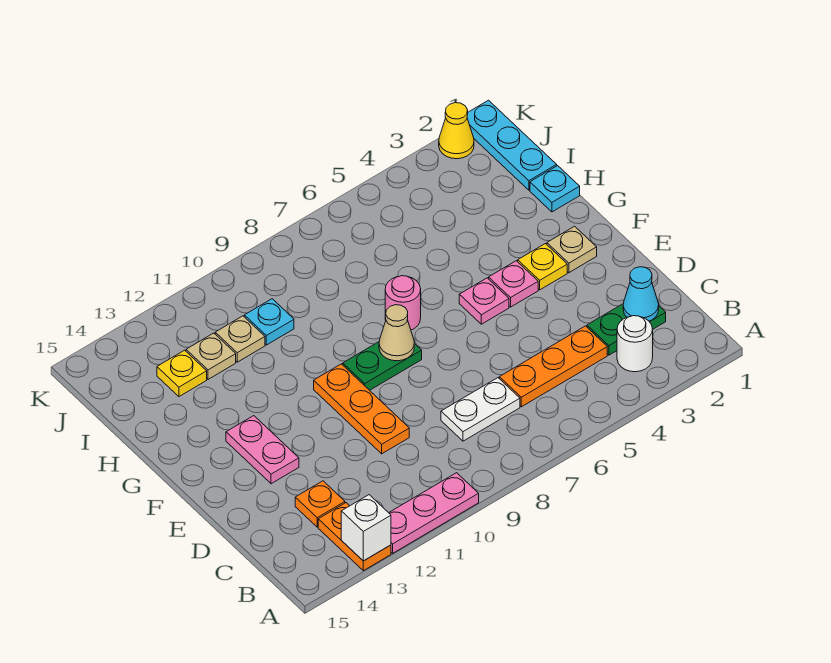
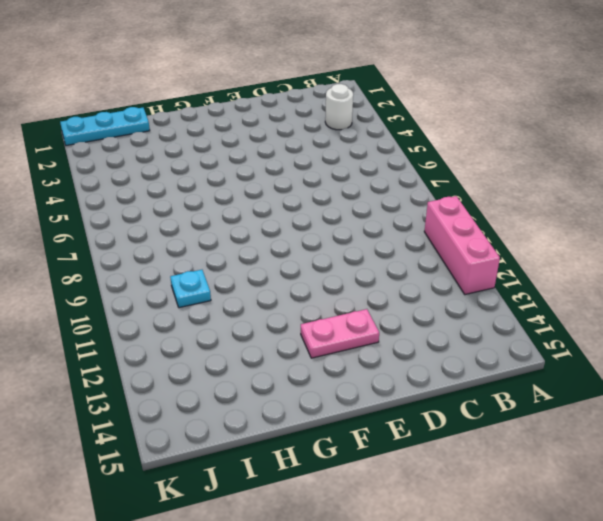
pink 1x3 brick [424,196,500,295] -> pink 1x3 plate [389,473,479,553]
none -> orange 1x2 plate [318,503,391,571]
none -> green 1x2 plate [587,304,666,355]
none -> orange 1x3 plate [499,326,607,407]

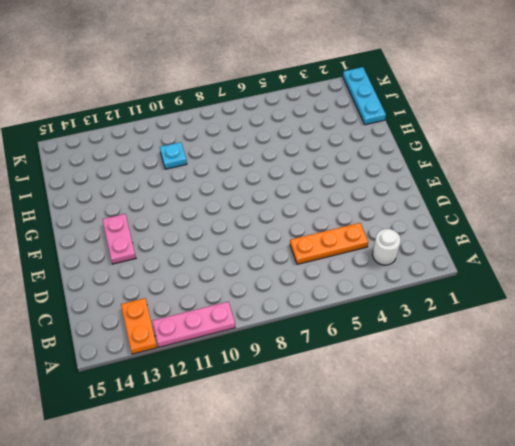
none -> green 1x2 plate [587,304,666,355]
none -> white 1x2 plate [441,378,520,441]
none -> orange 1x1 plate [295,481,345,527]

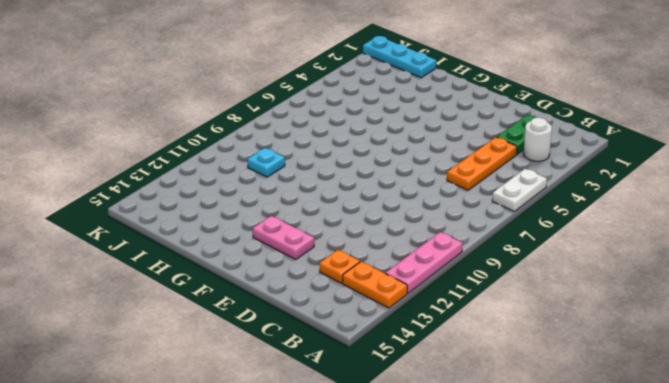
white 1x2 plate [492,169,547,211] -> white 1x2 plate moved to [441,378,520,441]
none -> orange 1x3 plate [314,364,409,454]
none -> tan 1x1 plate [547,226,597,273]
none -> yellow 1x1 plate [518,244,567,290]

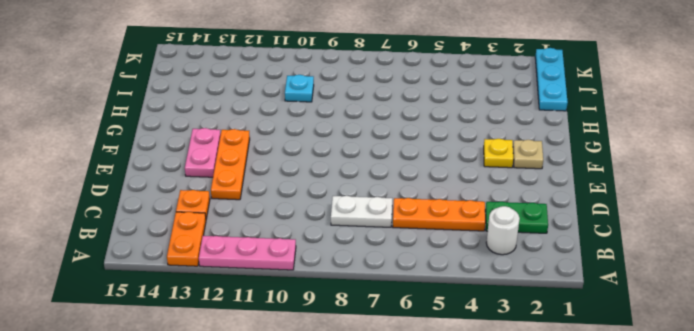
orange 1x3 plate [211,129,250,200] -> orange 1x3 plate moved to [314,364,409,454]
none -> pink 1x1 plate [489,261,538,307]
none -> pink 1x1 plate [459,278,509,324]
none -> green 1x2 plate [343,342,422,390]

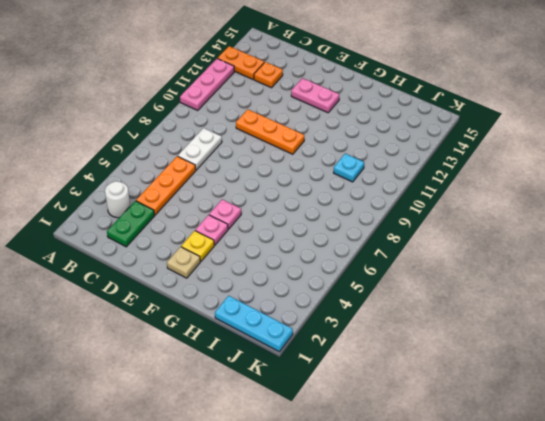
none -> green 1x2 plate [343,342,422,390]
none -> pink 1x1 round brick [385,276,421,330]
none -> cyan 1x1 plate [530,166,580,212]

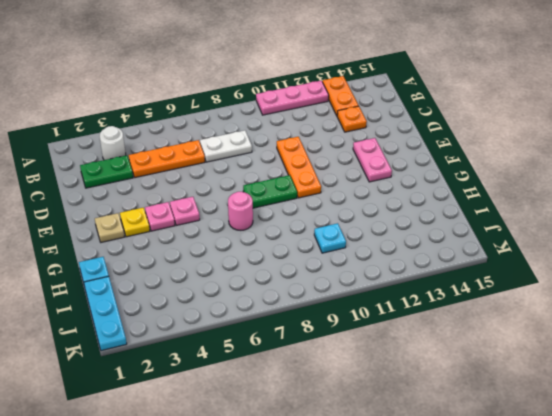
none -> tan 1x1 plate [215,316,265,362]
none -> tan 1x1 plate [186,333,236,379]
none -> yellow 1x1 plate [157,350,207,397]

